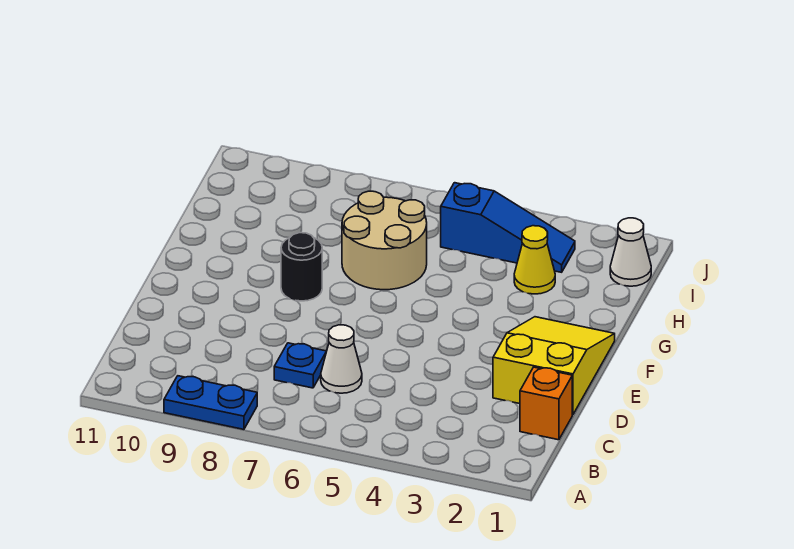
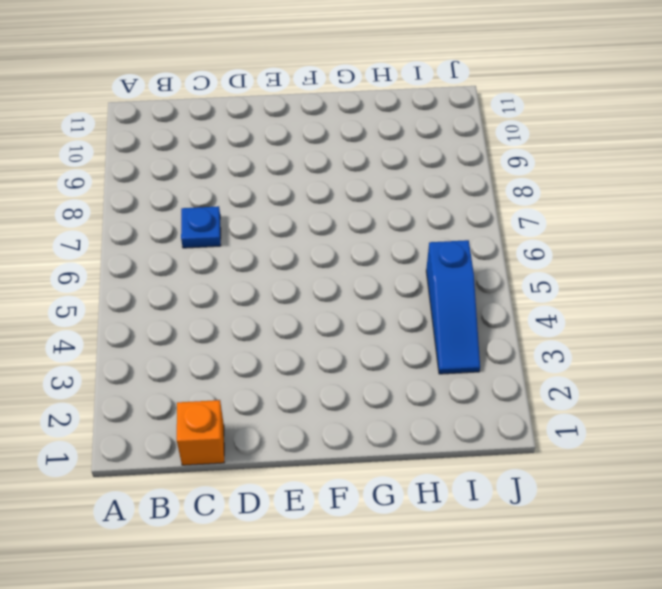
none -> blue 1x2 plate [164,376,257,429]
none -> white 1x1 cone [321,325,362,393]

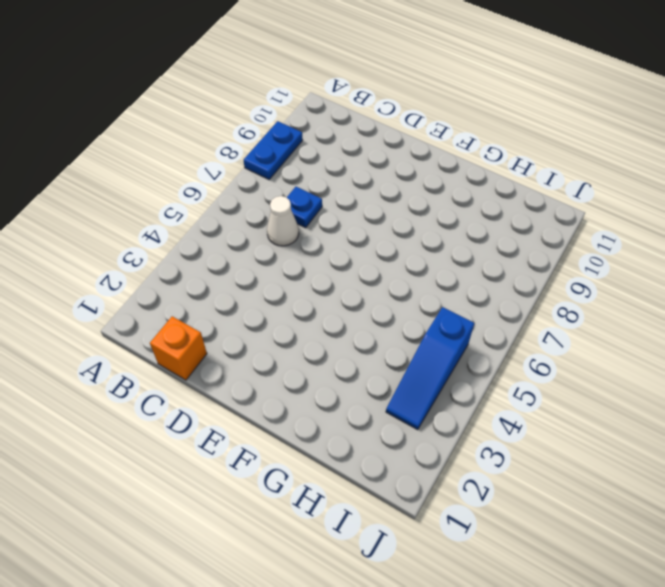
none -> yellow 2x3 slope [493,317,615,415]
none -> black 1x1 round brick [281,233,322,301]

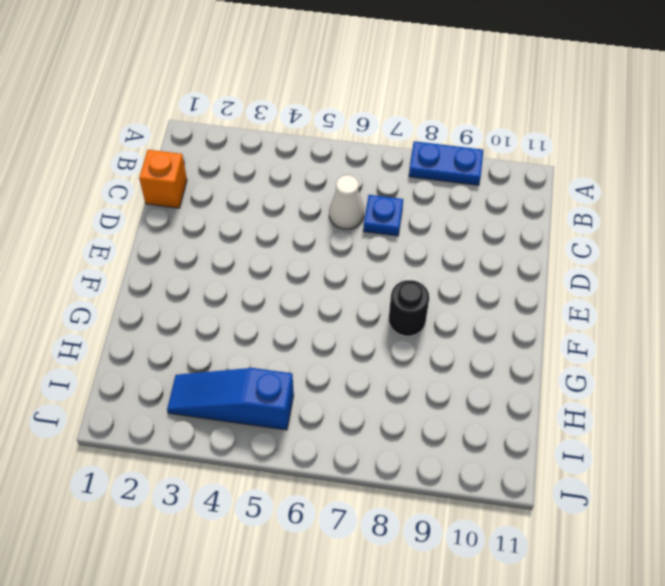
none -> yellow 2x3 slope [493,317,615,415]
none -> tan 2x2 round brick [342,191,427,290]

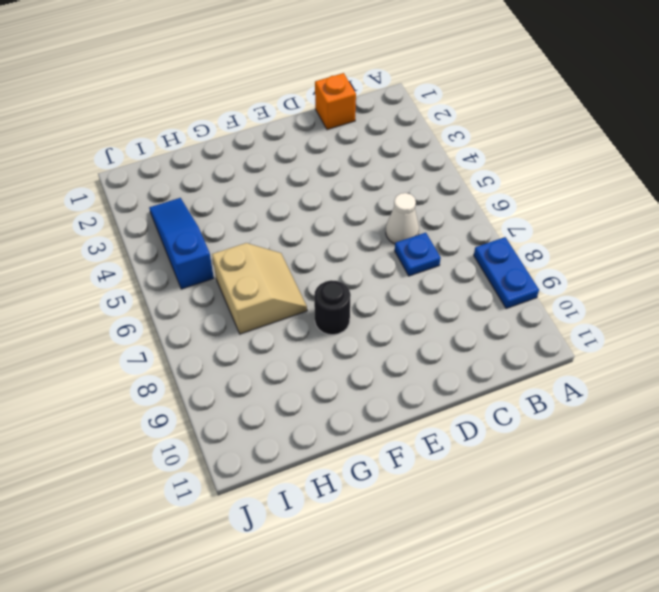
tan 2x2 slope [212,243,307,334] -> tan 2x2 round brick [342,191,427,290]
none -> yellow 2x3 slope [493,317,615,415]
none -> yellow 1x1 cone [514,226,555,294]

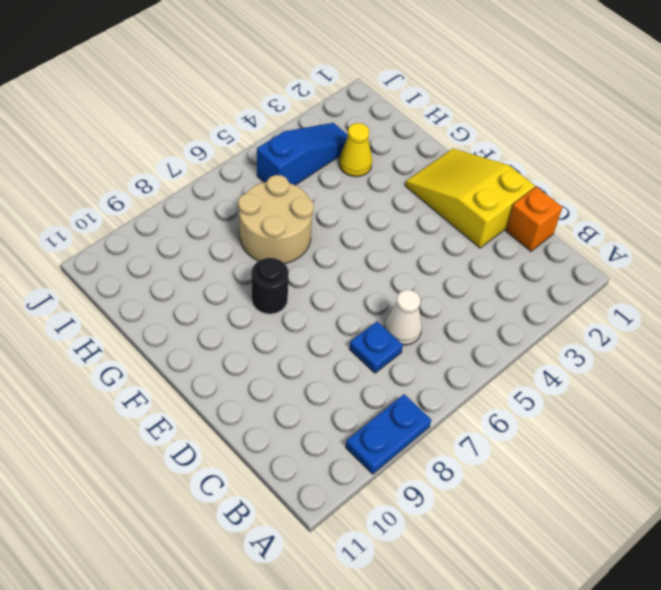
none -> white 1x1 cone [610,218,651,286]

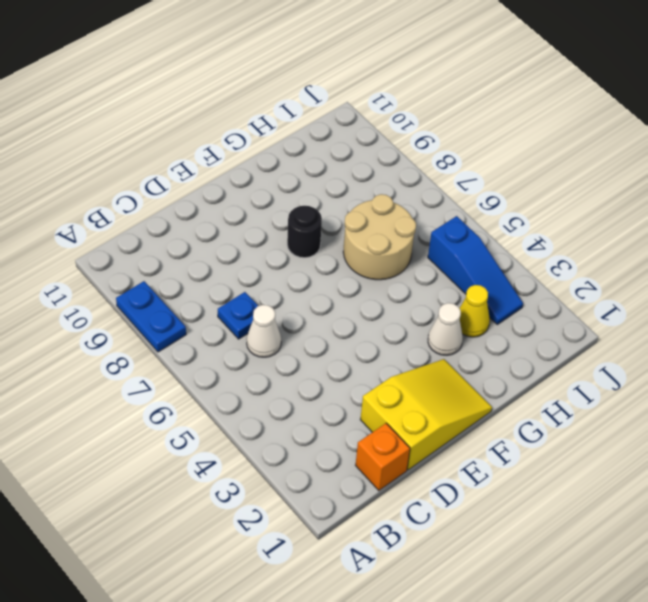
white 1x1 cone [428,303,463,355] -> white 1x1 cone moved to [610,218,651,286]

